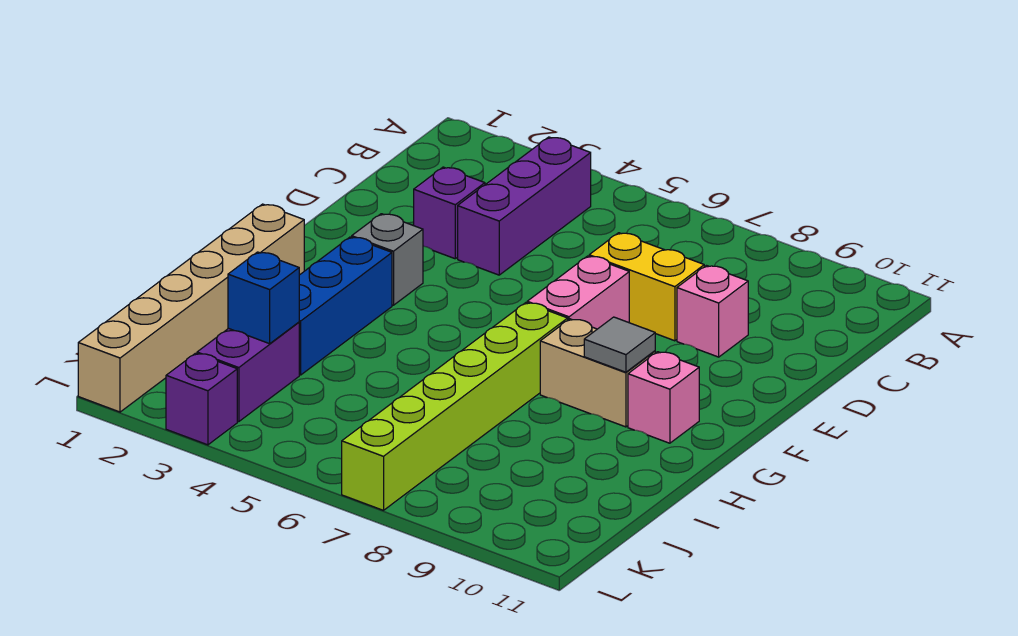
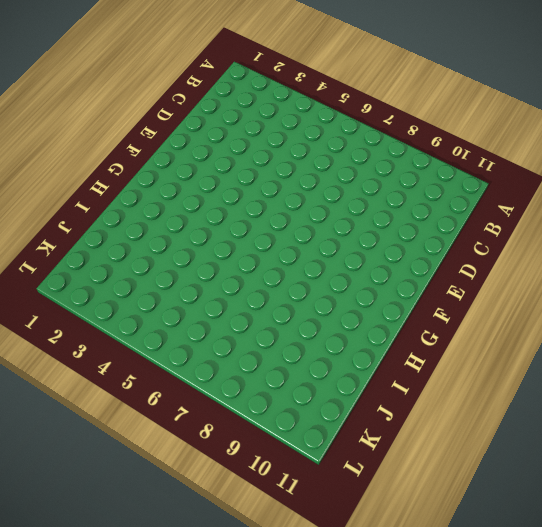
none -> purple 1x3 brick [458,137,591,275]
none -> purple 1x1 brick [414,167,485,259]
none -> yellow 1x2 brick [589,233,704,341]

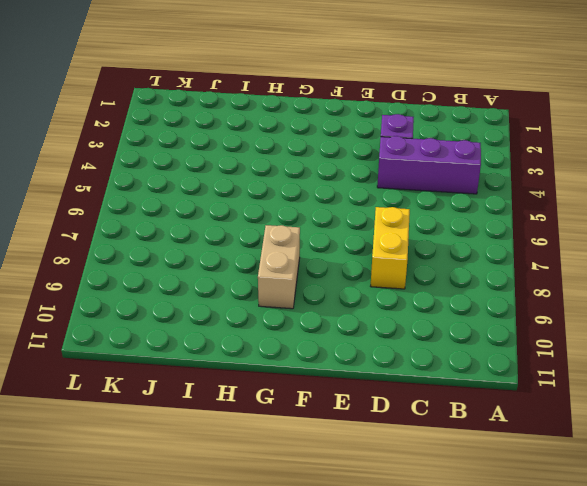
none -> pink 1x1 brick [677,266,748,357]
none -> pink 1x2 brick [527,256,629,329]
none -> grey 1x1 brick [352,214,423,305]

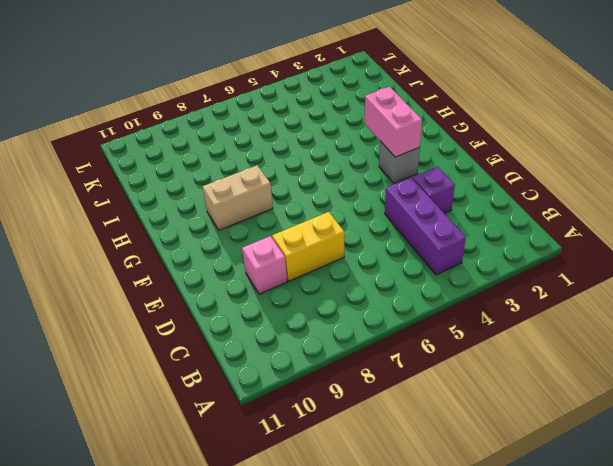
pink 1x2 brick [365,87,422,157] -> pink 1x2 brick moved to [527,256,629,329]
none -> tan 1x6 brick [78,204,304,412]
none -> blue 1x3 brick [299,237,392,375]
none -> lime 1x6 brick [342,303,568,510]

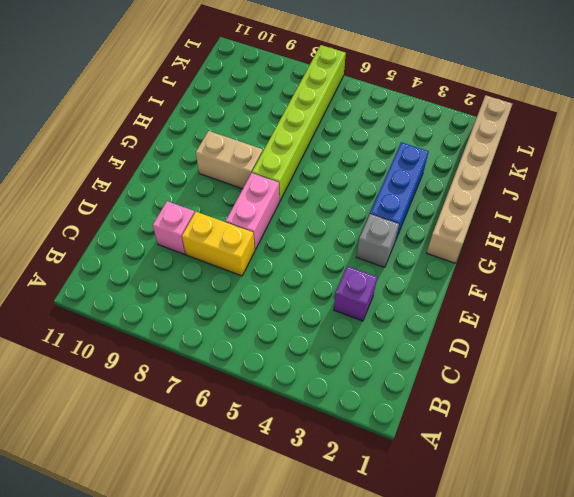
none -> purple 1x3 brick [458,137,591,275]
none -> pink 1x1 brick [628,352,699,443]
none -> purple 1x2 brick [197,322,299,422]

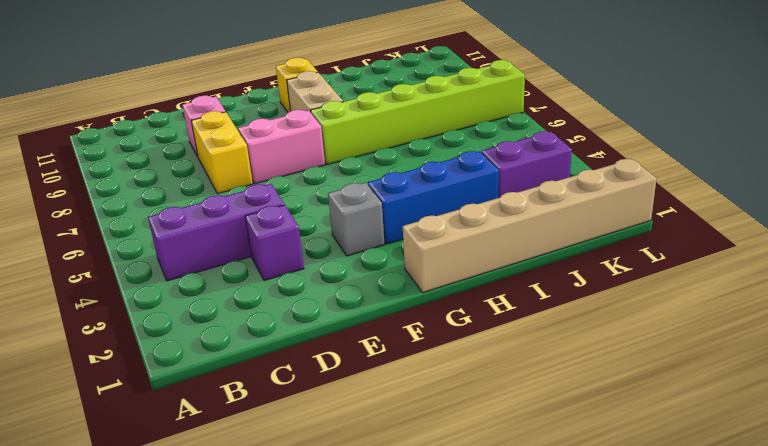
yellow 1x1 brick [276,58,318,112] -> pink 1x1 brick [628,352,699,443]
none -> purple 1x1 brick [166,353,237,445]
none -> grey 1x1 tile [584,317,655,372]
none -> blue 1x1 brick [228,252,299,344]

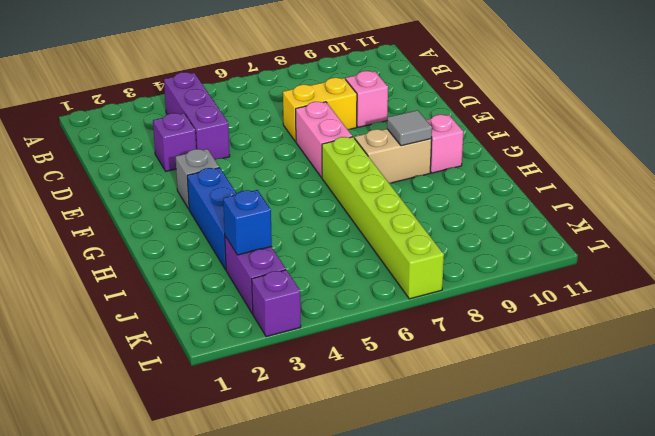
none -> tan 1x6 brick [78,204,304,412]

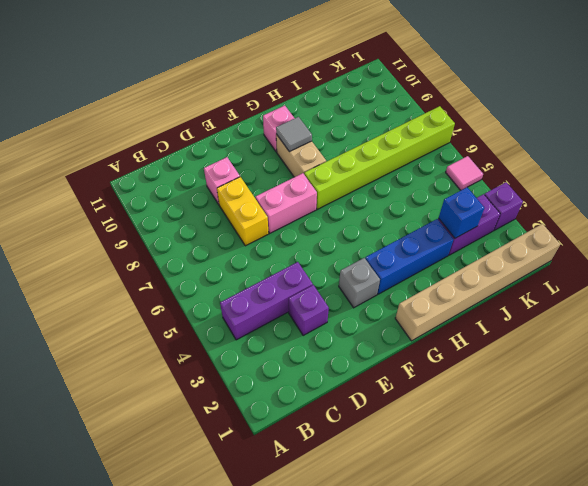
pink 1x1 tile [446,156,483,190] -> none

